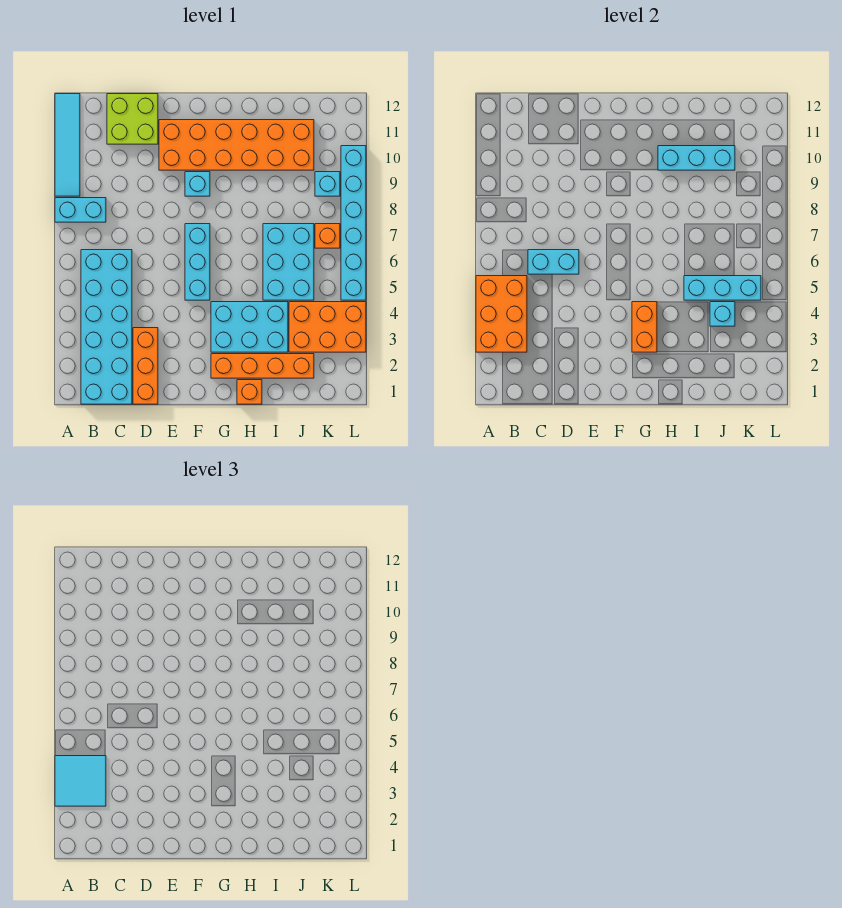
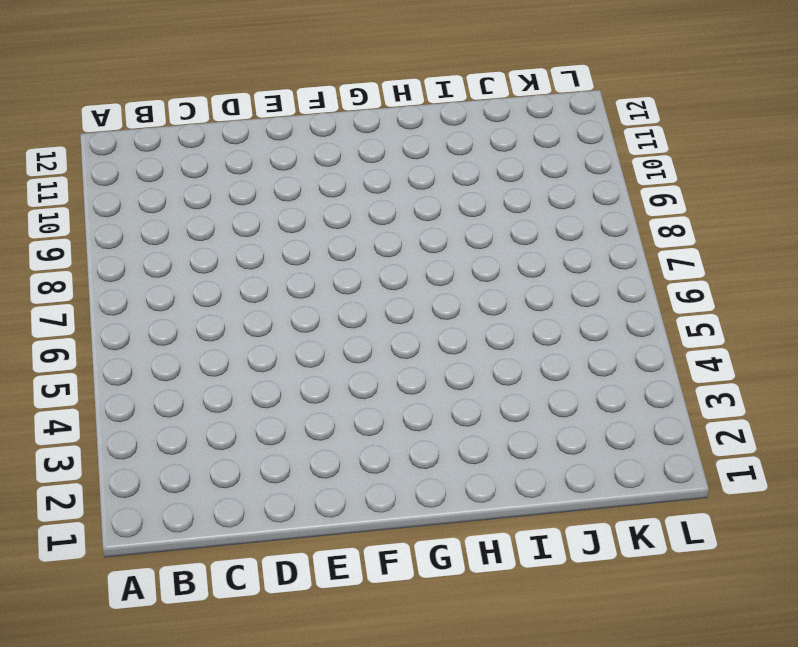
none -> cyan 1x2 brick [55,198,106,222]
none -> cyan 1x4 tile [55,94,80,196]
none -> cyan 2x6 brick [81,250,132,404]

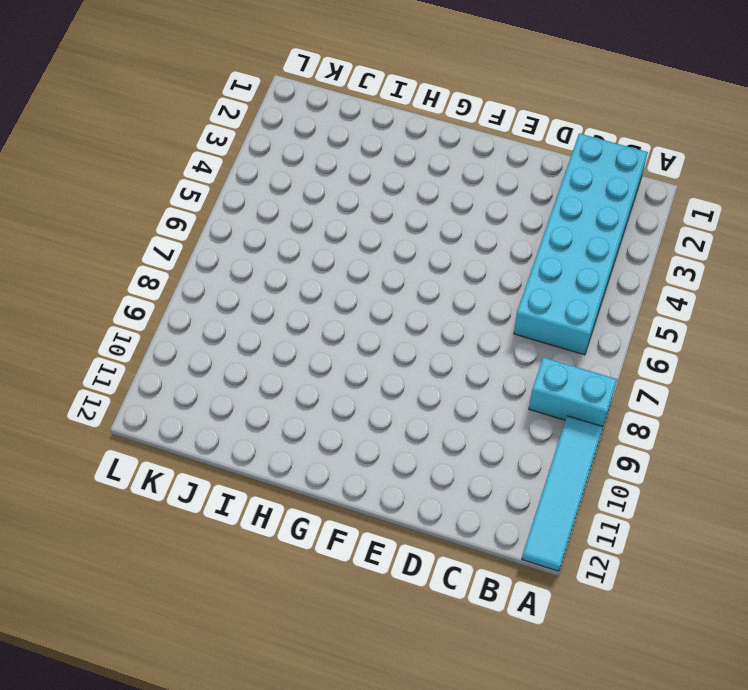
none -> lime 2x2 brick [107,94,158,144]
none -> orange 1x3 brick [133,328,158,404]
none -> orange 2x6 brick [159,120,314,170]

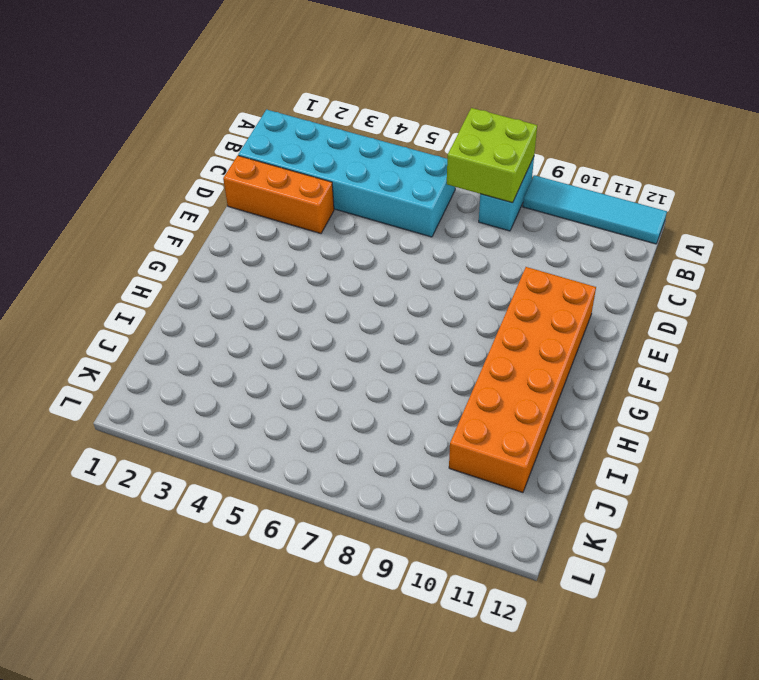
lime 2x2 brick [447,108,537,203] -> lime 2x2 brick moved to [107,94,158,144]
none -> cyan 1x3 brick [185,224,210,300]
none -> cyan 1x1 brick [185,172,210,196]
none -> orange 1x4 brick [211,354,314,378]

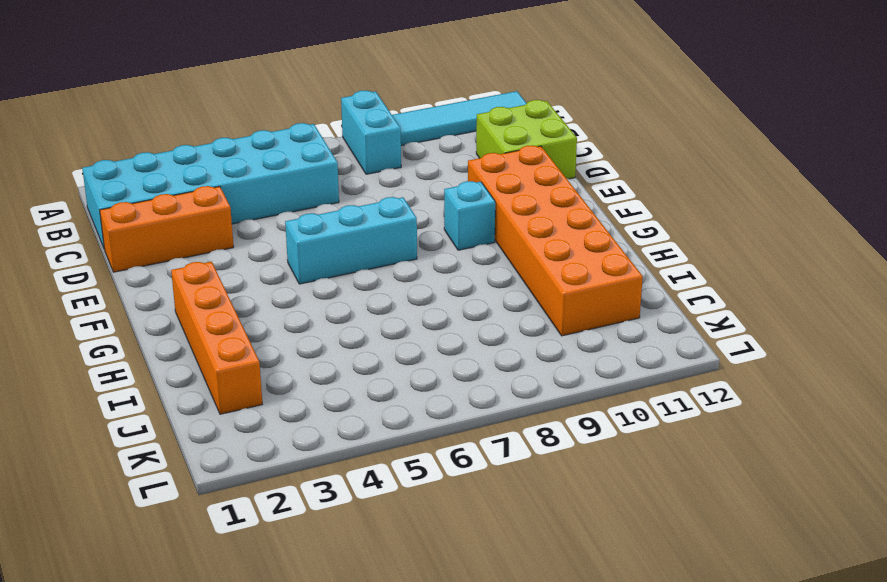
none -> cyan 2x3 brick [211,302,288,352]
none -> orange 1x1 brick [237,380,262,404]
none -> cyan 2x3 brick [263,224,314,300]

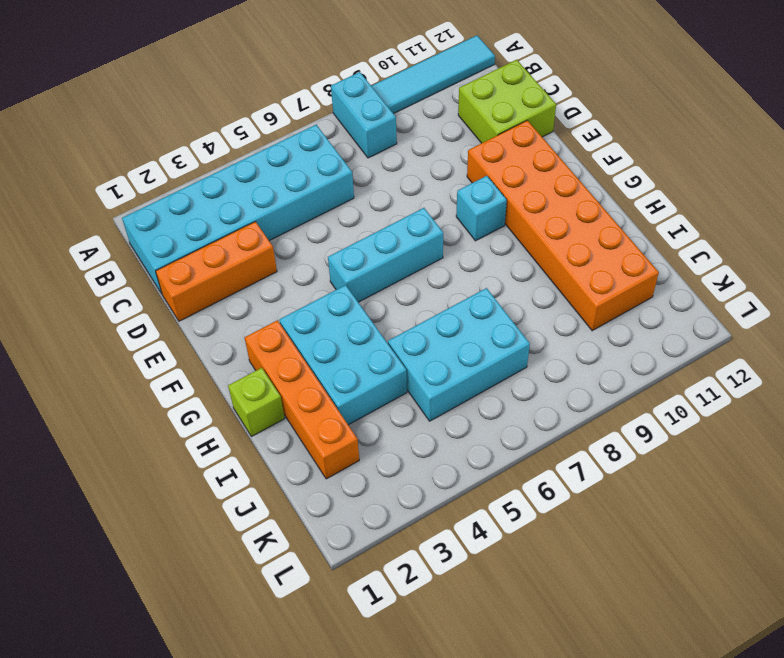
lime 1x1 brick [228,368,285,437] -> orange 1x1 brick [237,380,262,404]
none -> orange 2x3 brick [289,302,366,352]
none -> orange 1x1 brick [315,224,340,248]
none -> cyan 1x1 brick [315,172,340,196]

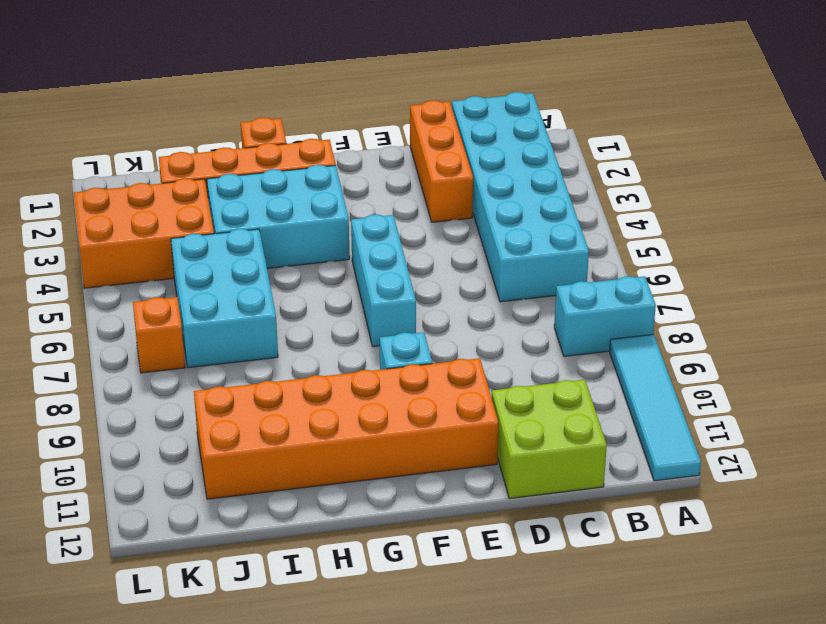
none -> cyan 1x1 brick [315,172,340,196]
none -> cyan 1x6 brick [341,146,366,300]
none -> orange 2x3 brick [476,276,527,352]

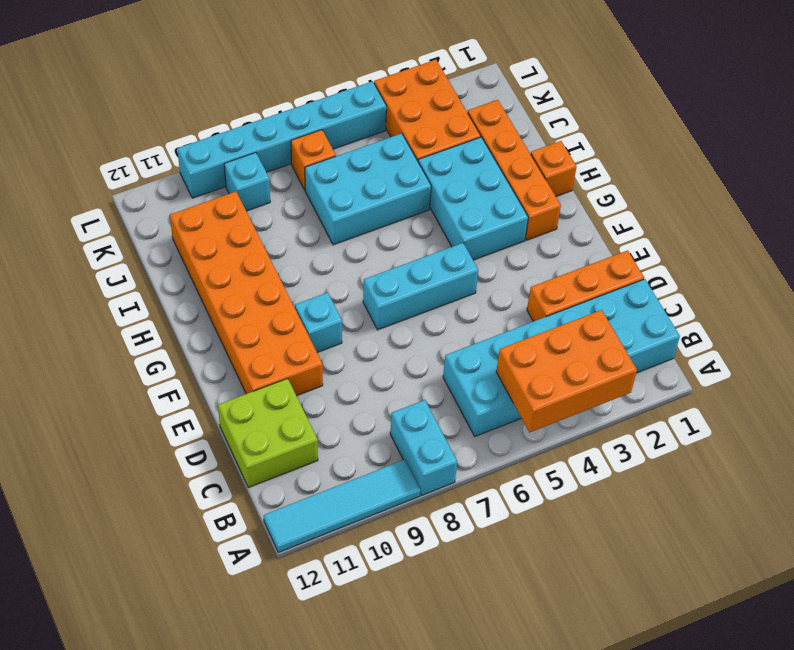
none -> cyan 1x2 brick [528,250,579,274]
none -> orange 1x2 brick [632,302,657,352]
none -> cyan 1x3 brick [658,146,735,170]

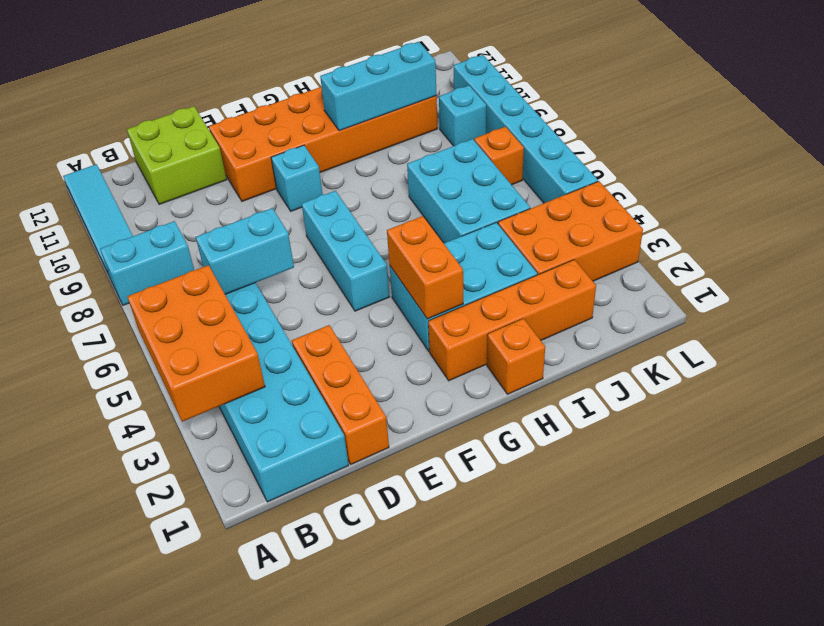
none -> cyan 1x3 brick [684,276,761,300]
none -> cyan 1x1 brick [710,302,735,326]
none -> cyan 2x2 tile [55,756,106,806]

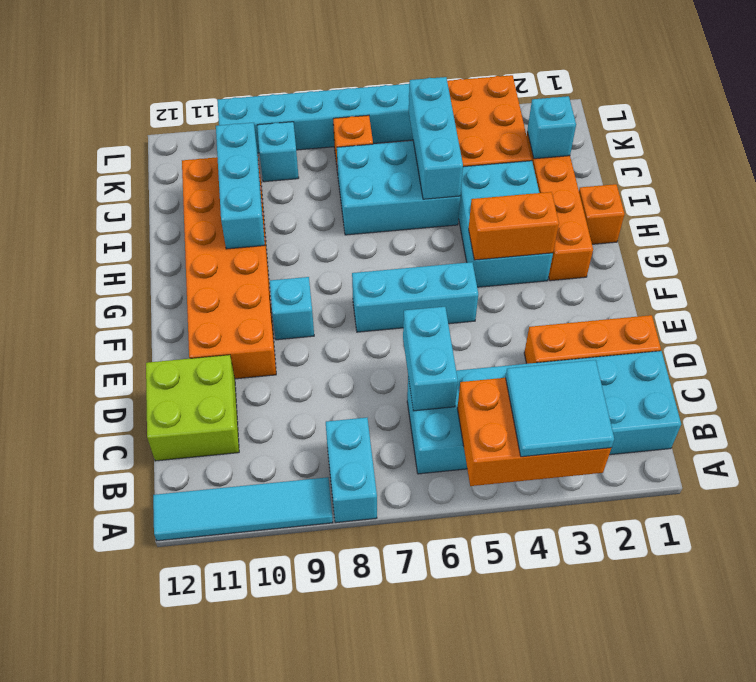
cyan 1x1 brick [527,96,576,159] -> cyan 1x1 brick moved to [710,302,735,326]

